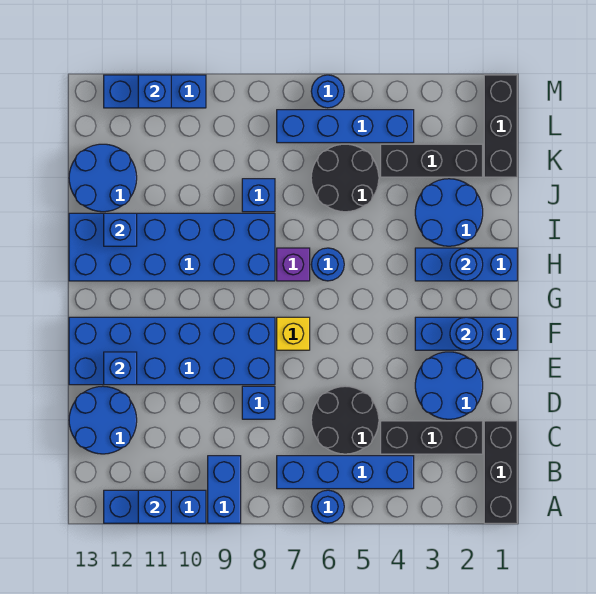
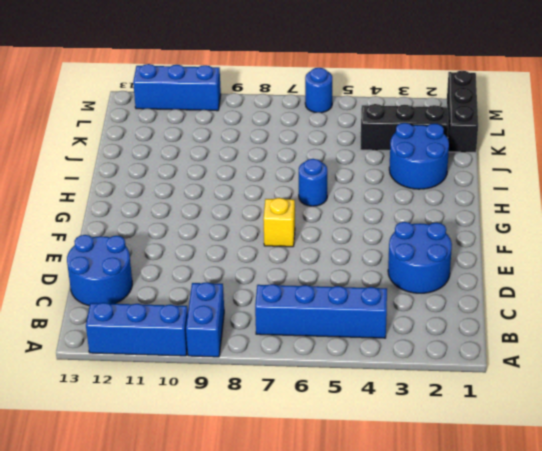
none -> black 1x3 brick [484,421,517,523]
none -> blue 1x1 round brick [311,490,344,523]
none -> black 1x3 brick [381,421,483,454]
none -> black 2x2 round brick [311,386,379,454]

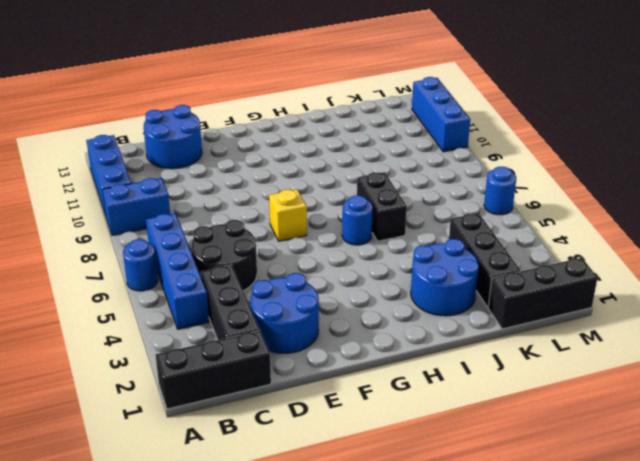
black 1x2 brick [357,172,407,241] -> none
none -> blue 1x1 brick [242,386,275,419]
none -> blue 2x6 brick [69,317,275,385]
none -> blue 1x3 brick [415,317,517,350]
none -> blue 1x3 brick [415,248,517,281]

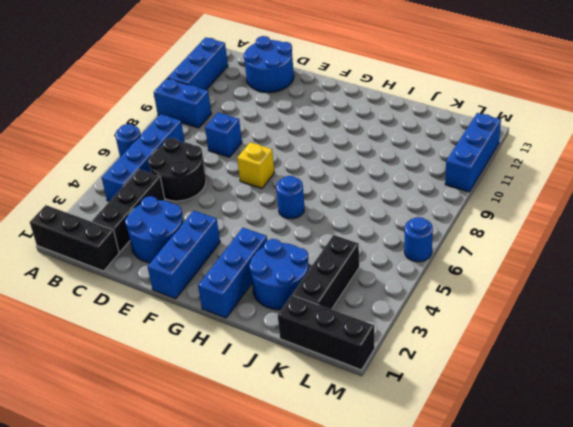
none -> blue 2x6 brick [69,317,275,385]
none -> purple 1x1 brick [277,248,310,281]
none -> blue 2x6 brick [69,213,275,281]
none -> black 2x2 round brick [311,144,379,212]

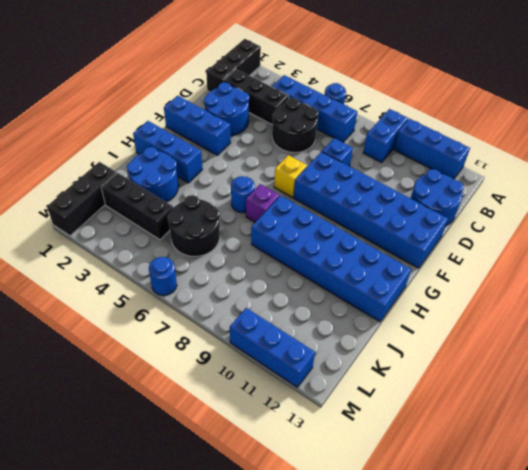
none -> blue 1x1 brick [242,179,275,212]
none -> blue 2x2 round brick [69,144,137,212]
none -> blue 1x4 brick [277,110,414,143]
none -> blue 1x1 brick [138,490,171,523]

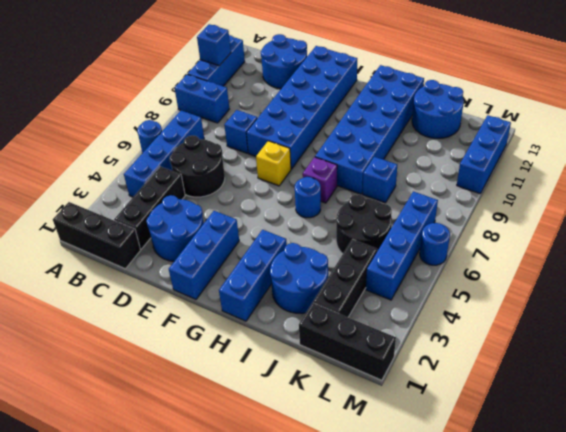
none -> blue 1x1 brick [104,352,137,385]
none -> blue 1x1 round brick [450,317,483,350]
none -> blue 1x1 round brick [450,248,483,281]
none -> blue 1x1 brick [104,213,137,246]

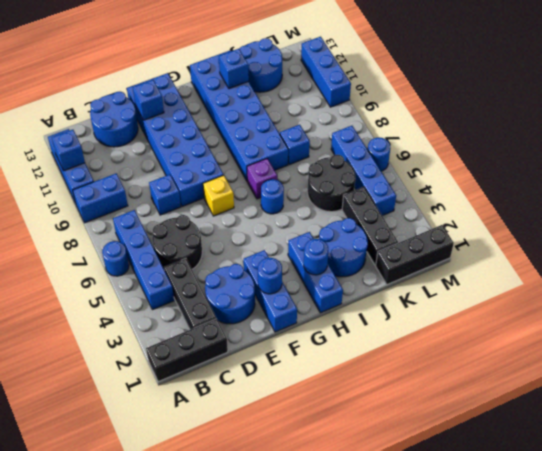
none -> blue 1x1 brick [138,75,171,108]

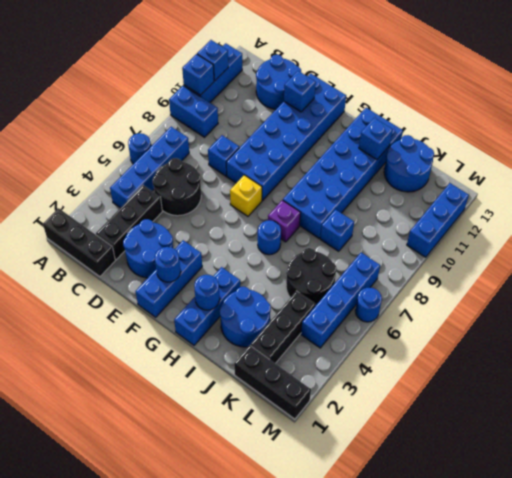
blue 1x1 brick [182,54,214,95] -> blue 1x1 brick moved to [138,75,171,108]

